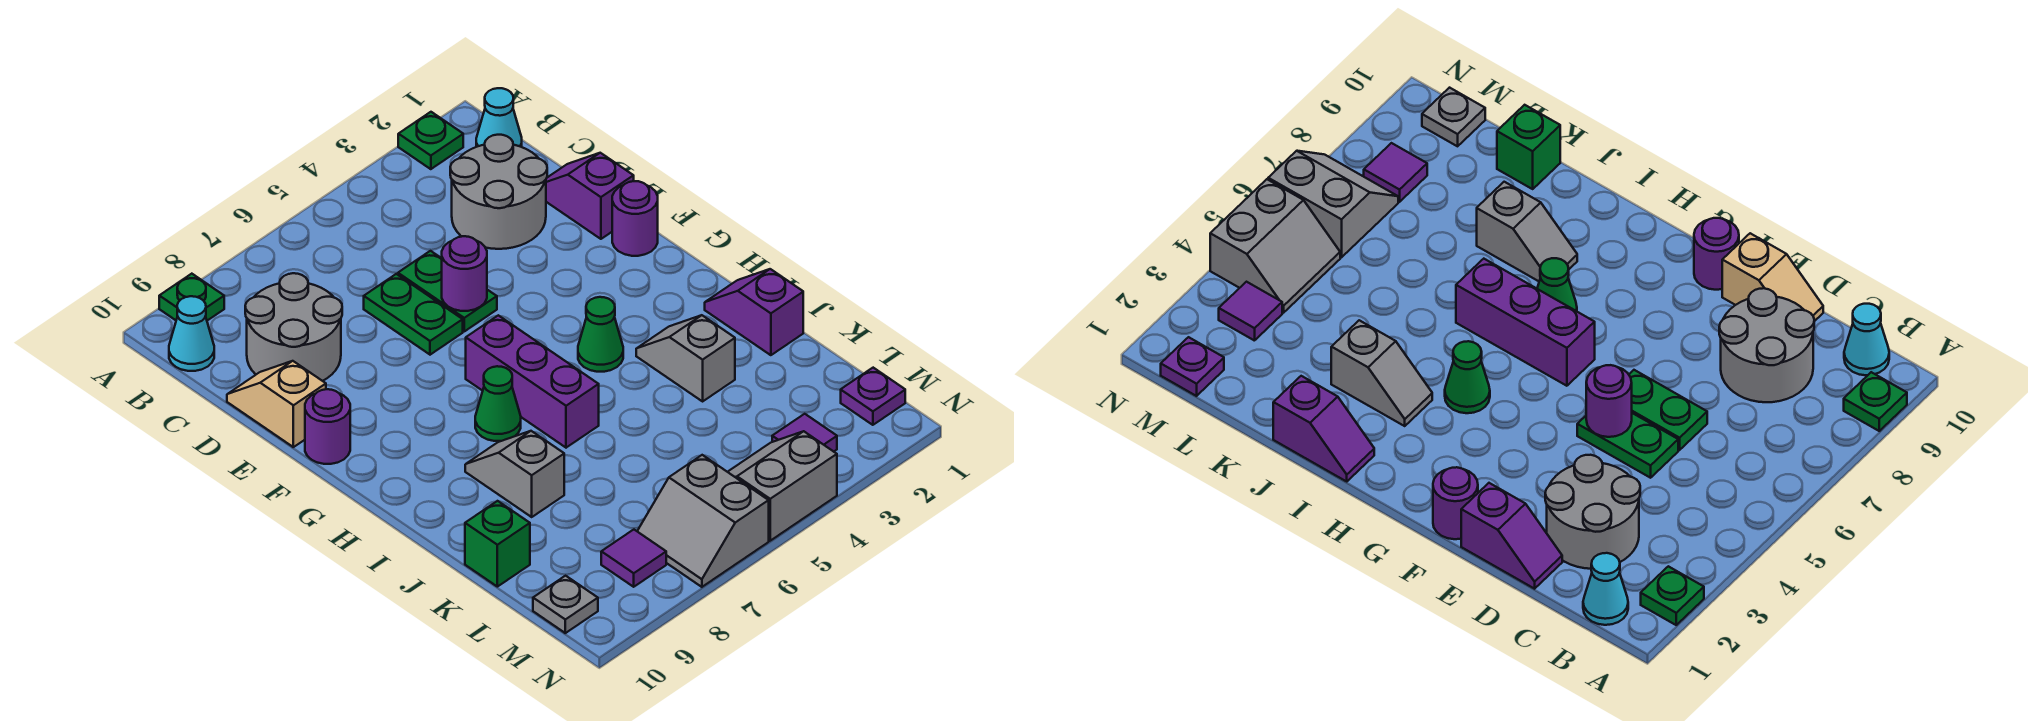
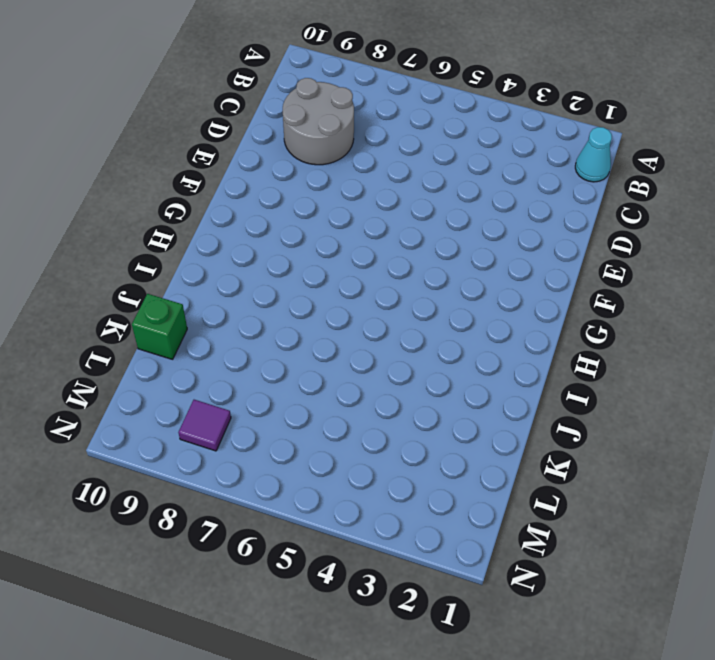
none -> green 1x1 plate [398,112,463,169]
none -> green 1x1 plate [159,274,224,321]
none -> cyan 1x1 cone [169,296,214,371]

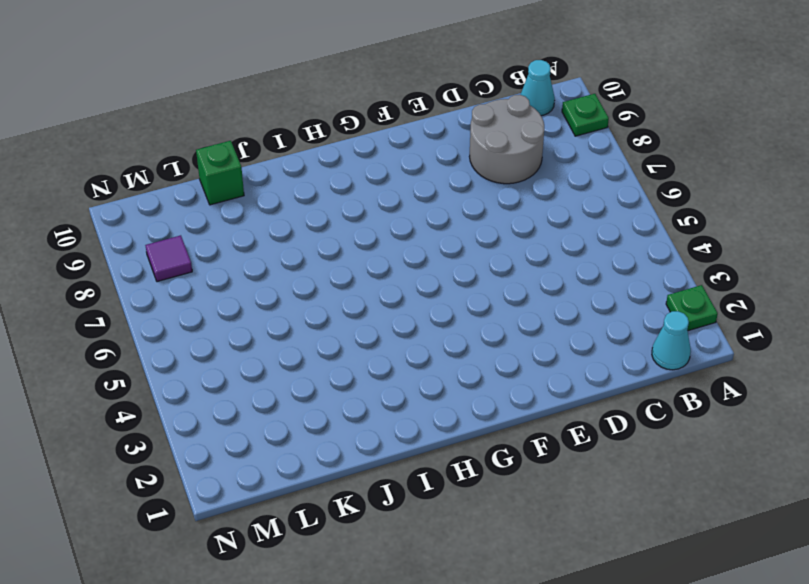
none -> grey 2x2 round brick [450,135,547,249]
none -> purple 1x2 slope [546,153,634,239]
none -> green 1x2 plate [398,251,497,331]

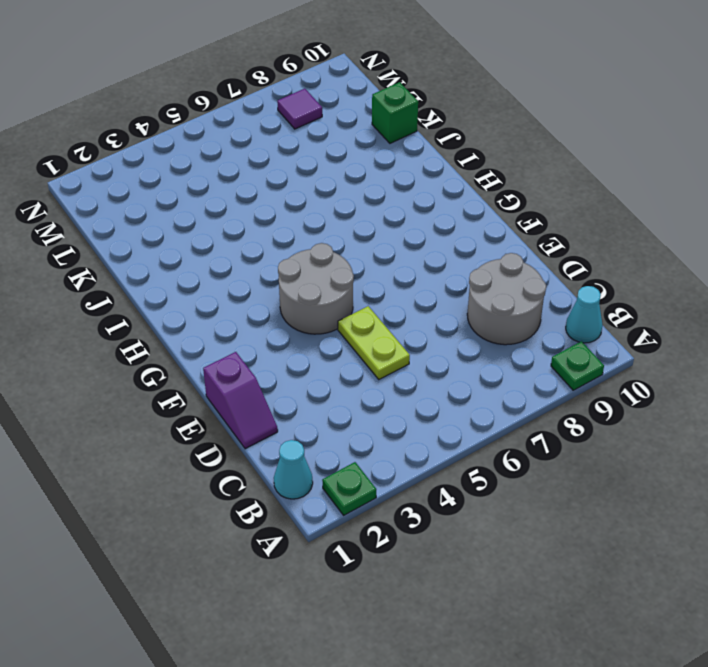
lime 1x2 plate [338,306,410,379] -> green 1x2 plate [398,251,497,331]
grey 2x2 round brick [278,243,354,334] -> grey 2x2 round brick moved to [450,135,547,249]
none -> green 1x2 plate [364,274,463,355]
none -> tan 1x2 slope [227,361,326,447]
none -> purple 1x1 round brick [612,181,658,256]

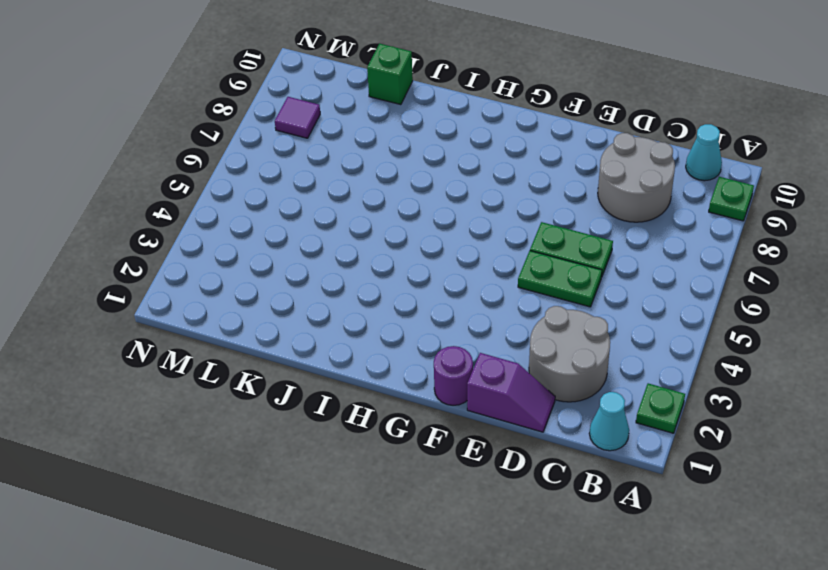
none -> tan 1x2 slope [227,361,326,447]
none -> purple 1x1 round brick [305,389,350,464]
none -> purple 1x3 brick [466,315,599,448]

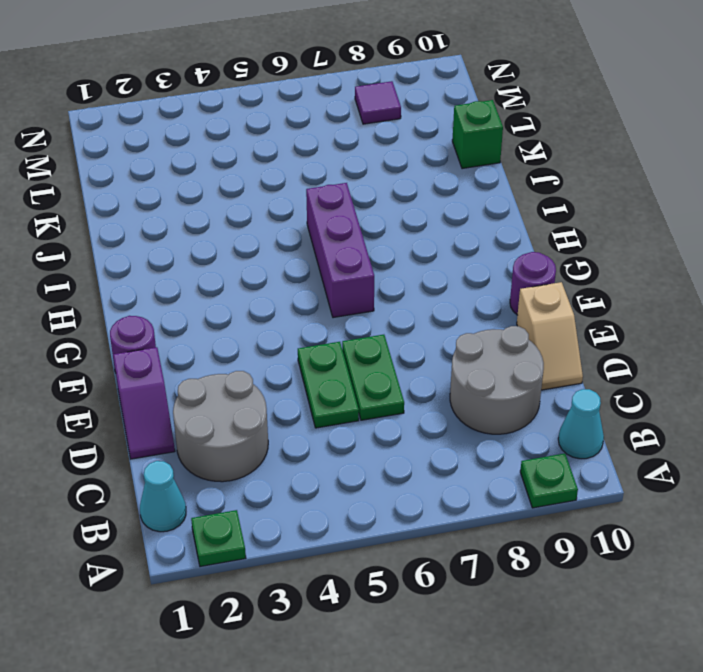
none -> green 1x1 cone [578,297,623,372]
none -> green 1x1 cone [475,366,521,441]
none -> purple 1x2 slope [705,269,803,355]

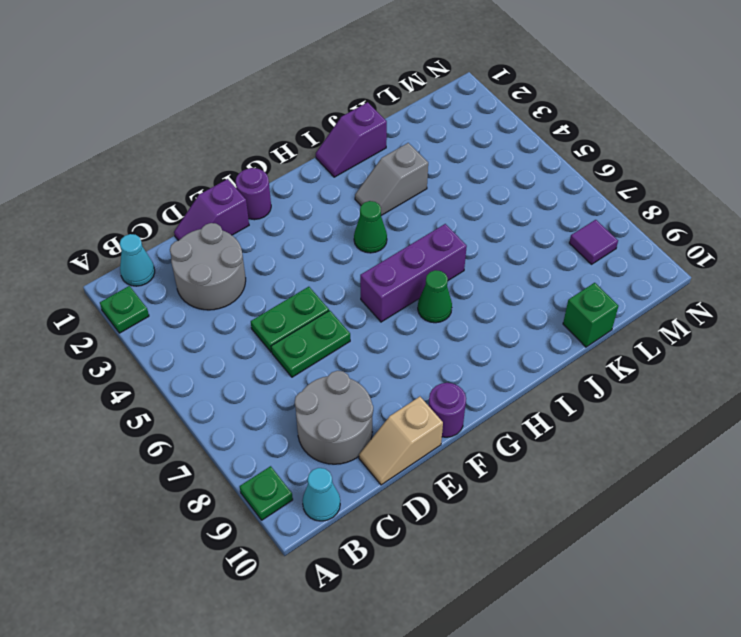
none -> grey 1x2 slope [465,431,564,517]
none -> purple 1x1 plate [841,368,905,425]
none -> purple 1x1 tile [772,414,837,452]

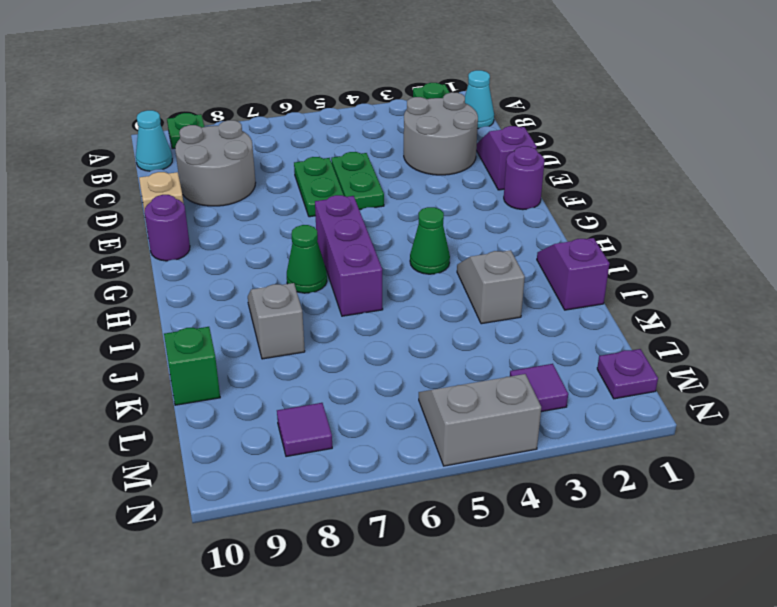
none -> grey 2x2 slope [637,455,769,587]
none -> grey 1x1 plate [533,576,598,633]
none -> purple 1x1 round brick [442,236,487,311]

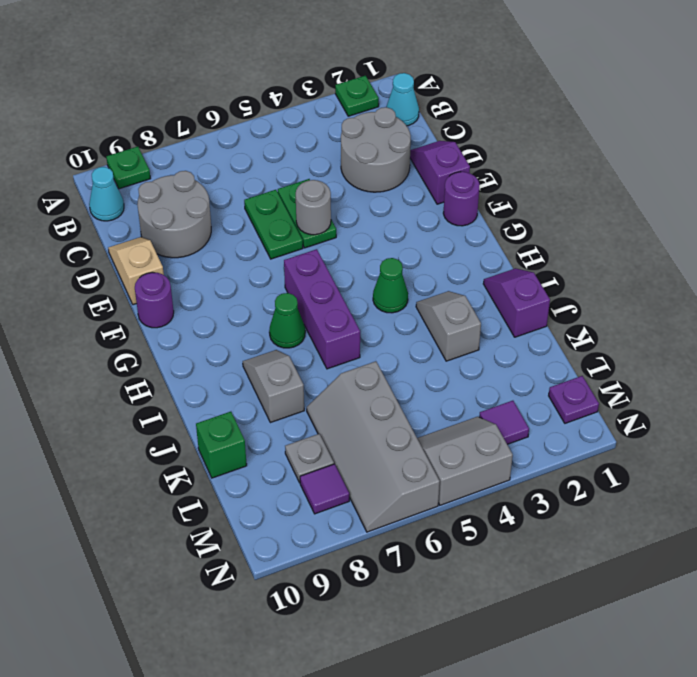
grey 1x1 round brick [296,180,331,235] -> purple 1x1 round brick [442,236,487,311]
grey 2x4 slope [307,361,440,532] -> grey 2x2 slope [637,455,769,587]
grey 1x1 plate [285,434,334,483] -> grey 1x1 plate moved to [533,576,598,633]

